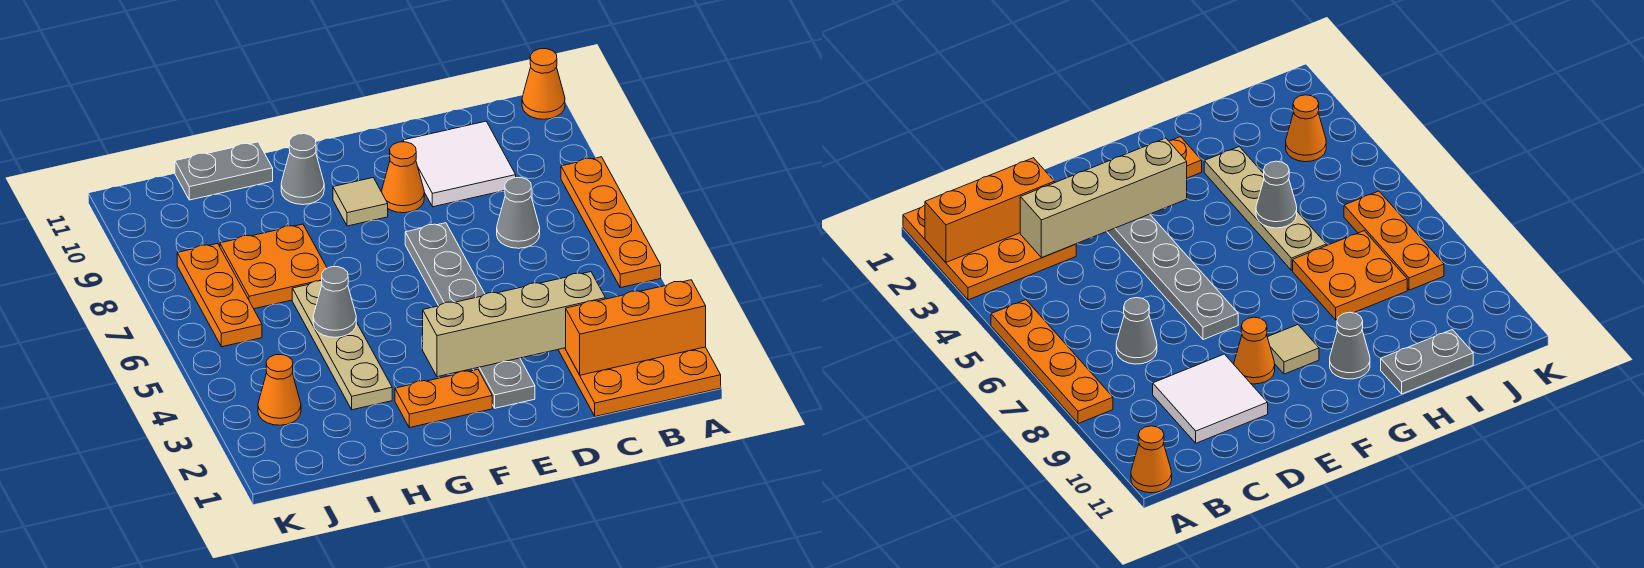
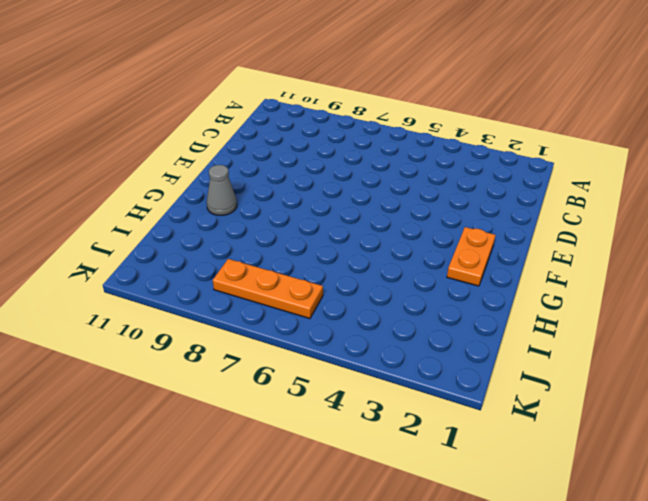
none -> orange 3x3 plate [558,347,721,416]
none -> orange 1x4 plate [561,157,661,288]
none -> orange 1x1 cone [522,49,565,119]

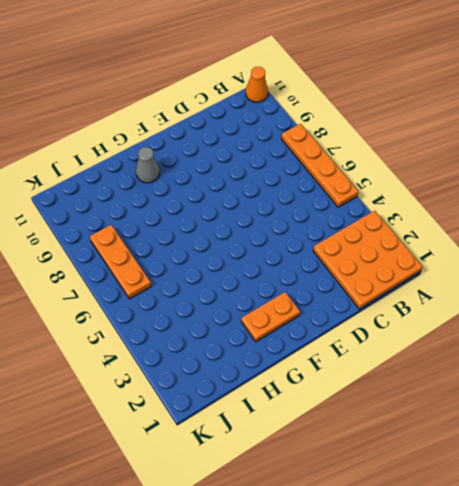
none -> grey 1x1 cone [497,177,540,248]
none -> white 2x2 tile [403,121,516,207]
none -> grey 1x6 plate [405,223,535,408]

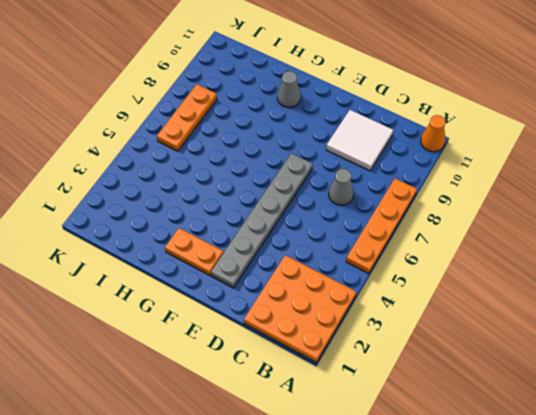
none -> orange 1x1 cone [382,142,424,213]
none -> tan 1x1 tile [333,178,388,226]
none -> tan 1x4 plate [292,281,392,410]

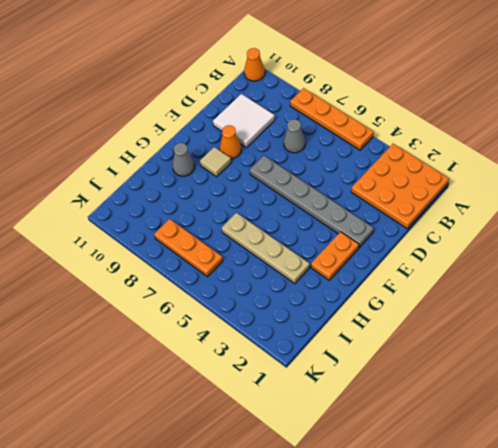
none -> orange 2x2 plate [220,224,327,309]
none -> grey 1x2 plate [175,142,273,200]
none -> orange 1x1 cone [258,355,301,425]

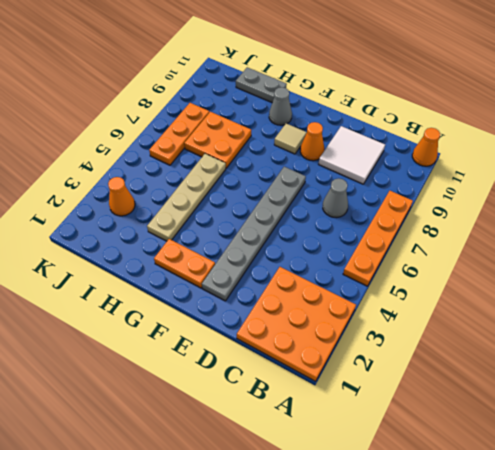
none -> orange 1x3 brick [566,280,706,375]
none -> tan 1x4 brick [423,272,605,377]
none -> grey 1x1 cone [313,267,356,337]

